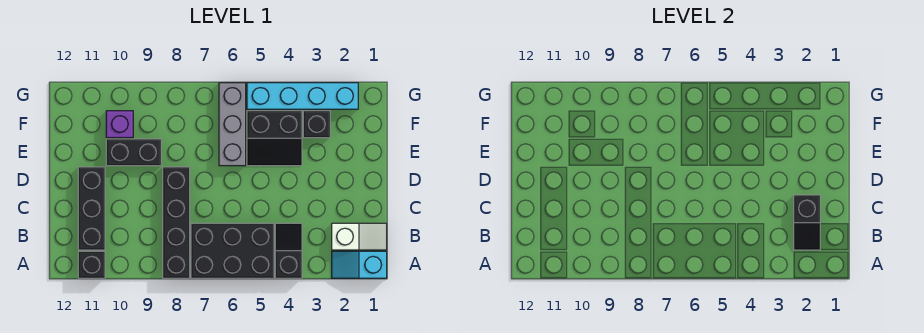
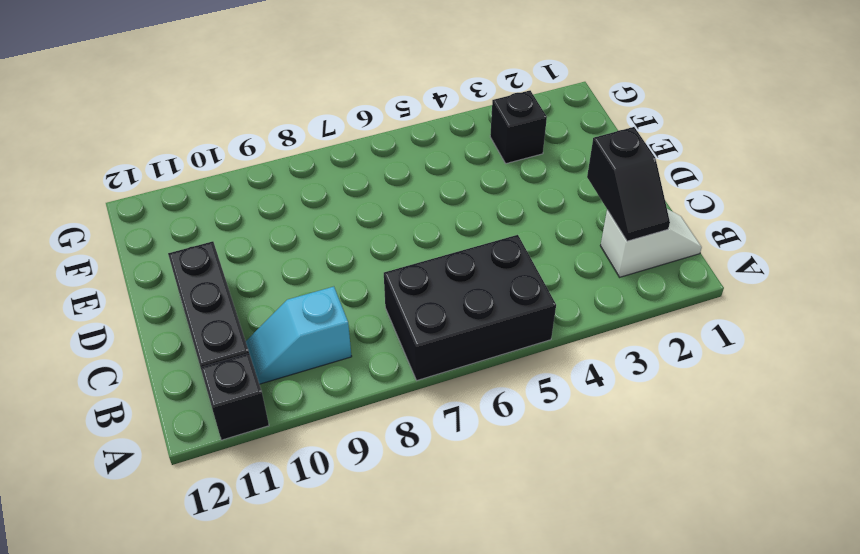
cyan 1x2 slope [246,287,352,384] -> cyan 1x2 slope moved to [332,251,387,278]
none -> black 1x2 slope [275,223,302,278]
none -> black 1x4 brick [163,167,190,278]
none -> black 2x2 slope [247,111,302,166]

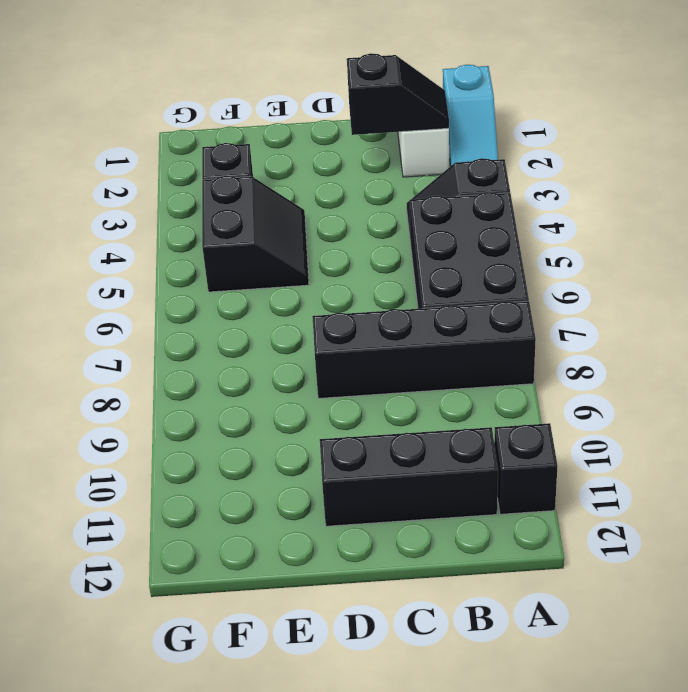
none -> grey 1x3 brick [219,83,246,166]
none -> black 1x2 brick [106,139,161,166]
none -> purple 1x1 brick [106,111,133,138]

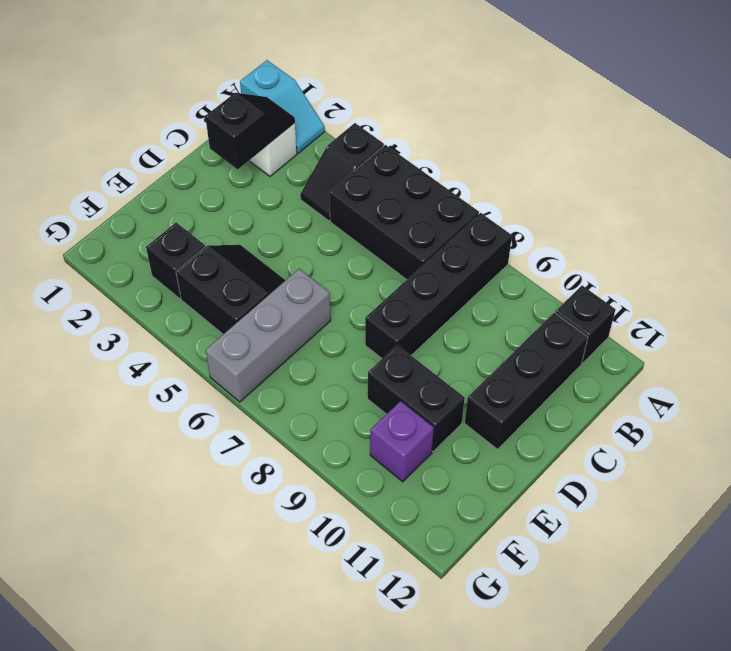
none -> cyan 1x4 brick [247,83,358,109]

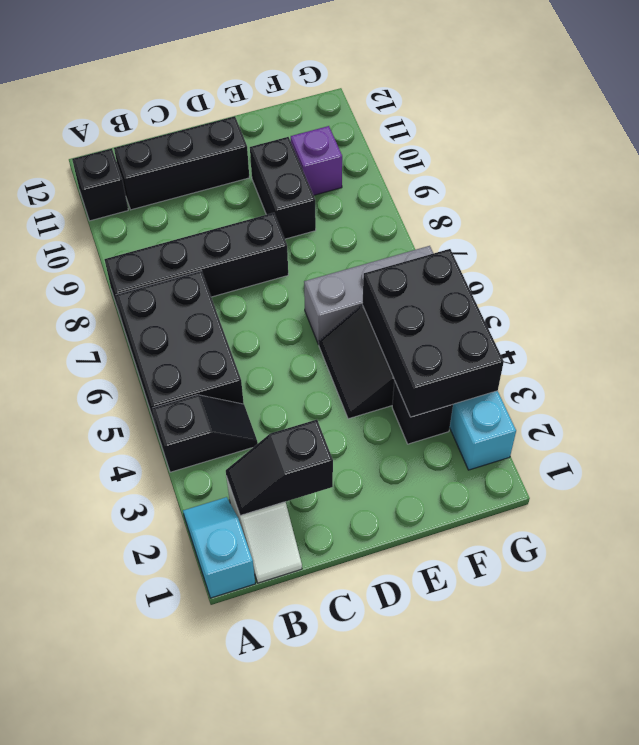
black 2x3 brick [362,249,504,417] -> none

